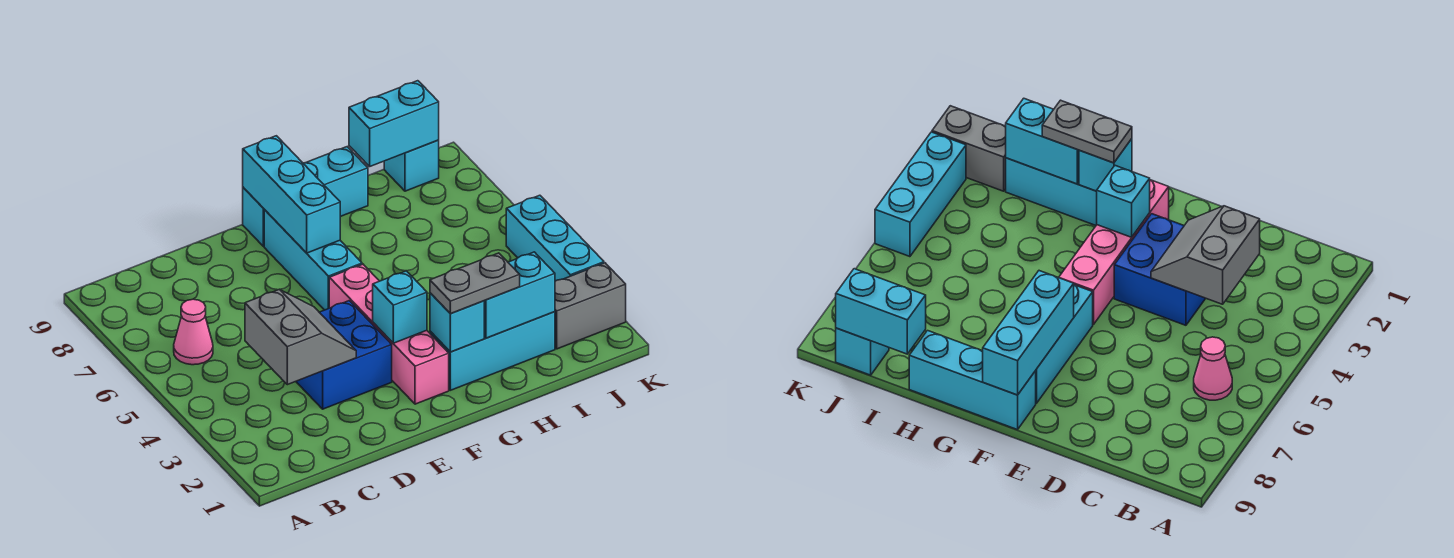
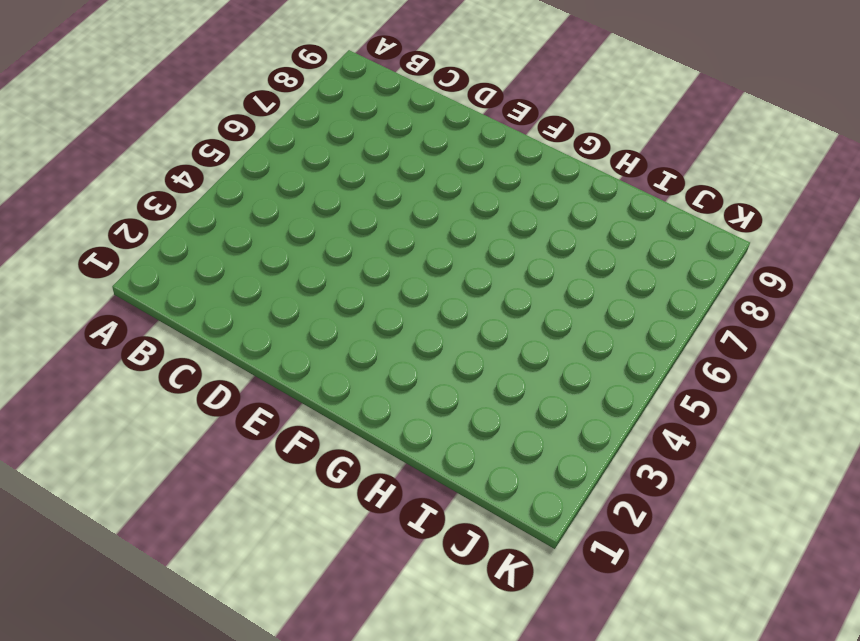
none -> pink 1x1 cone [174,299,213,365]
none -> blue 2x2 brick [296,301,392,409]
none -> pink 1x4 brick [329,264,449,404]

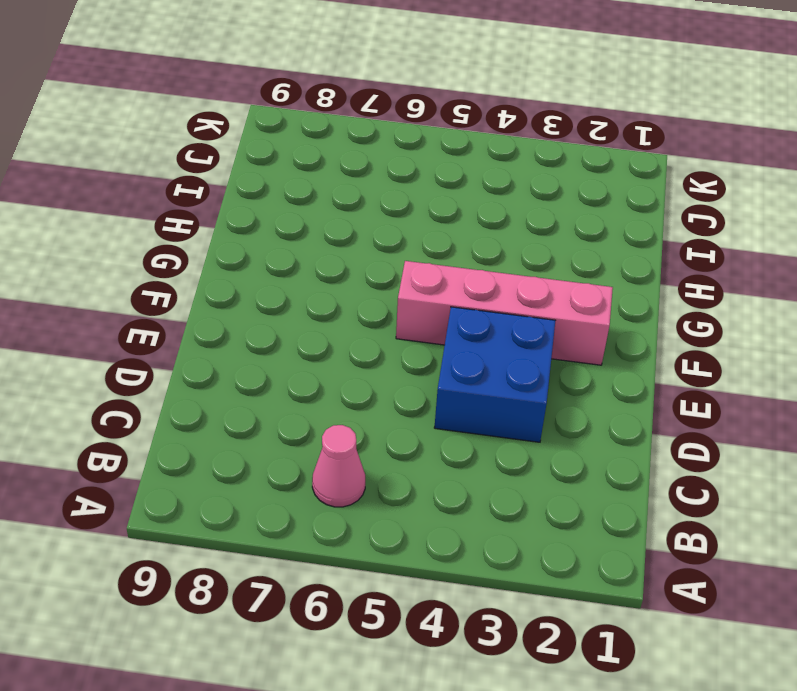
none -> cyan 1x3 brick [264,210,362,310]
none -> cyan 1x3 brick [243,147,368,246]
none -> cyan 1x3 brick [430,312,555,390]

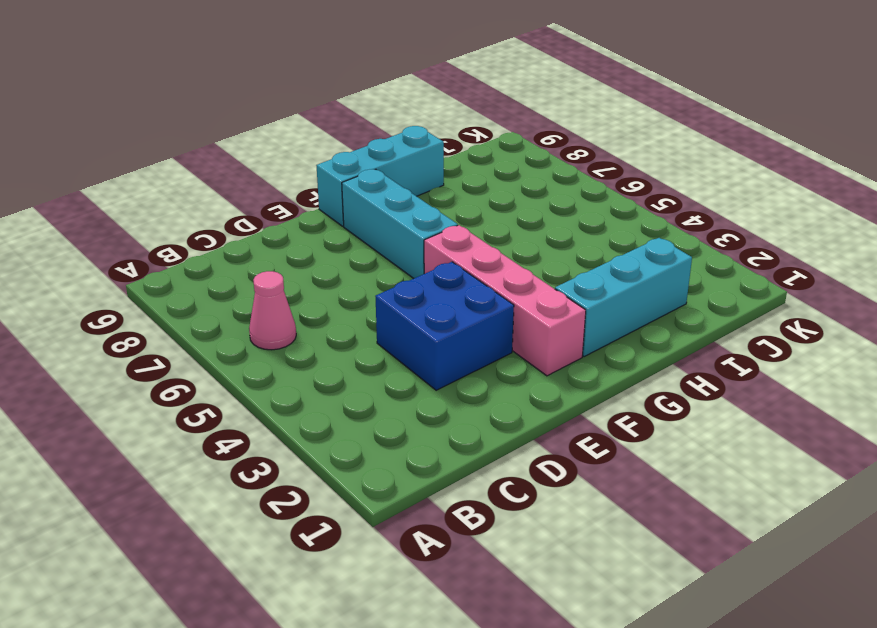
none -> grey 1x2 brick [555,263,626,349]
none -> cyan 1x1 brick [384,140,439,191]
none -> cyan 1x3 brick [506,195,604,281]

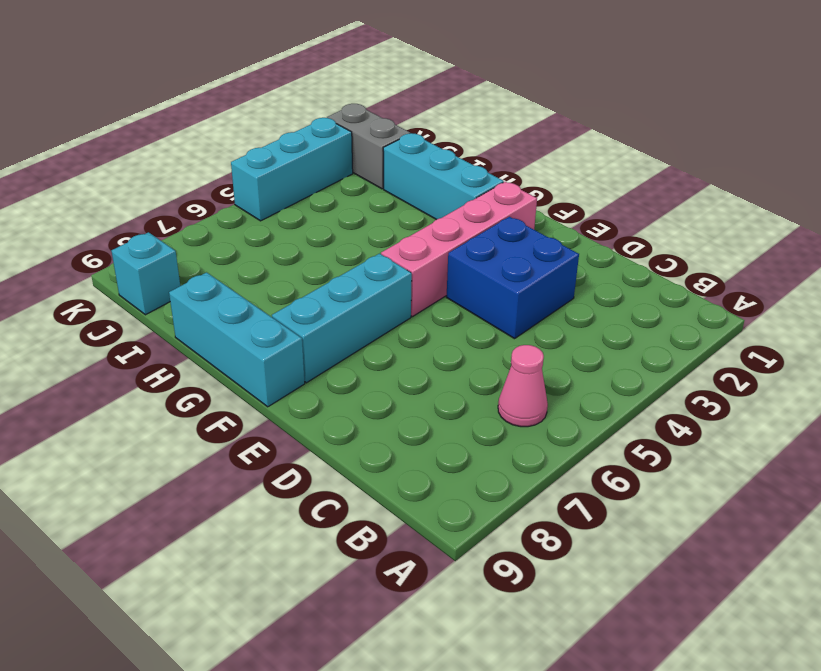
none -> grey 2x2 slope [245,289,356,385]
none -> cyan 1x1 brick [373,271,427,343]
none -> cyan 1x3 brick [243,136,340,253]

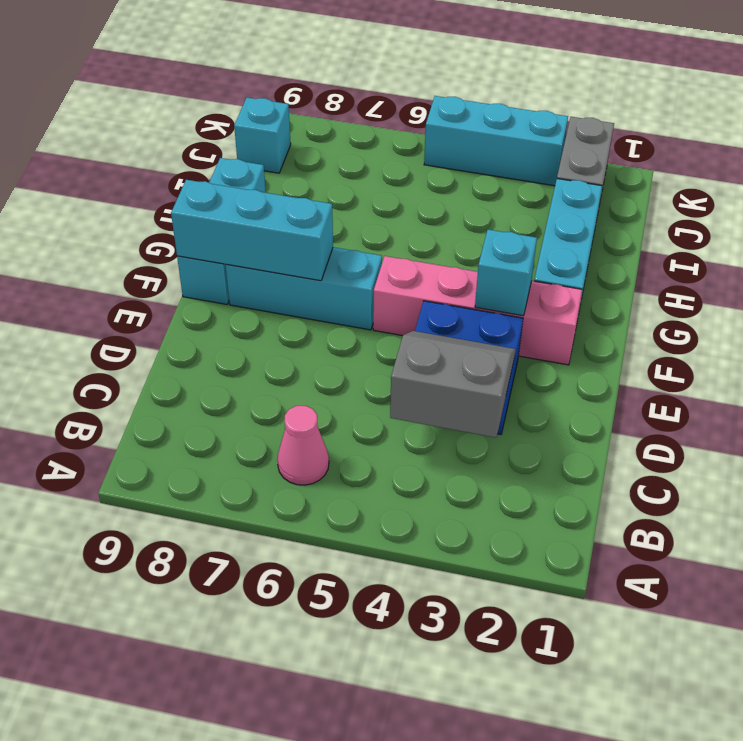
none -> cyan 1x1 brick [430,293,484,352]
none -> cyan 1x2 brick [484,252,555,338]
none -> cyan 1x2 brick [349,81,439,166]

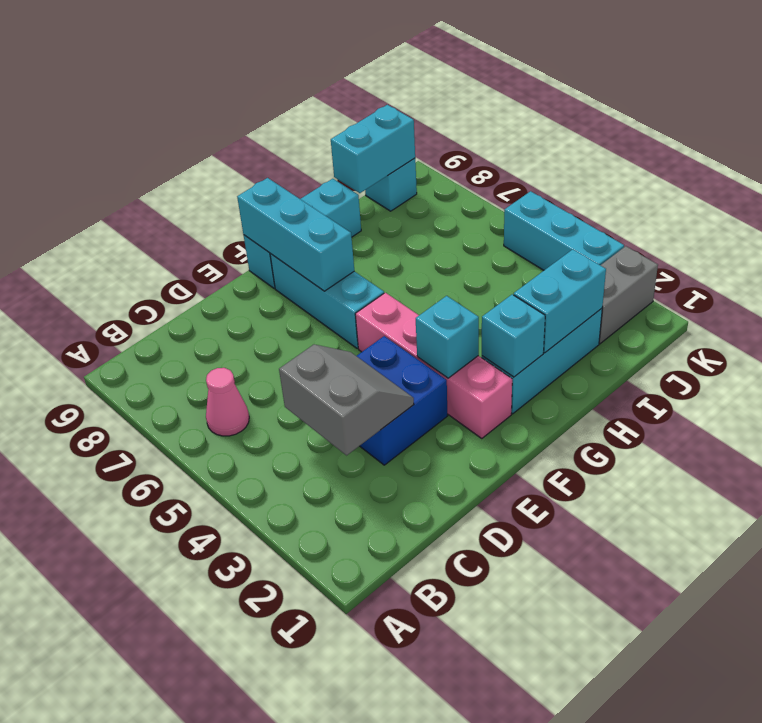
none -> grey 1x2 plate [430,253,520,314]

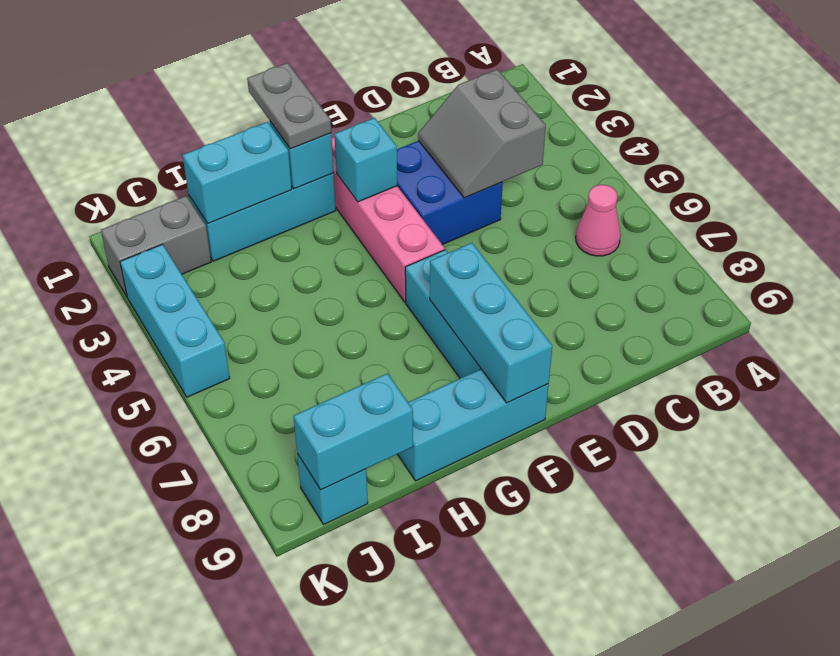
grey 1x2 plate [247,63,331,149] -> grey 1x2 plate turned to [430,253,520,314]

